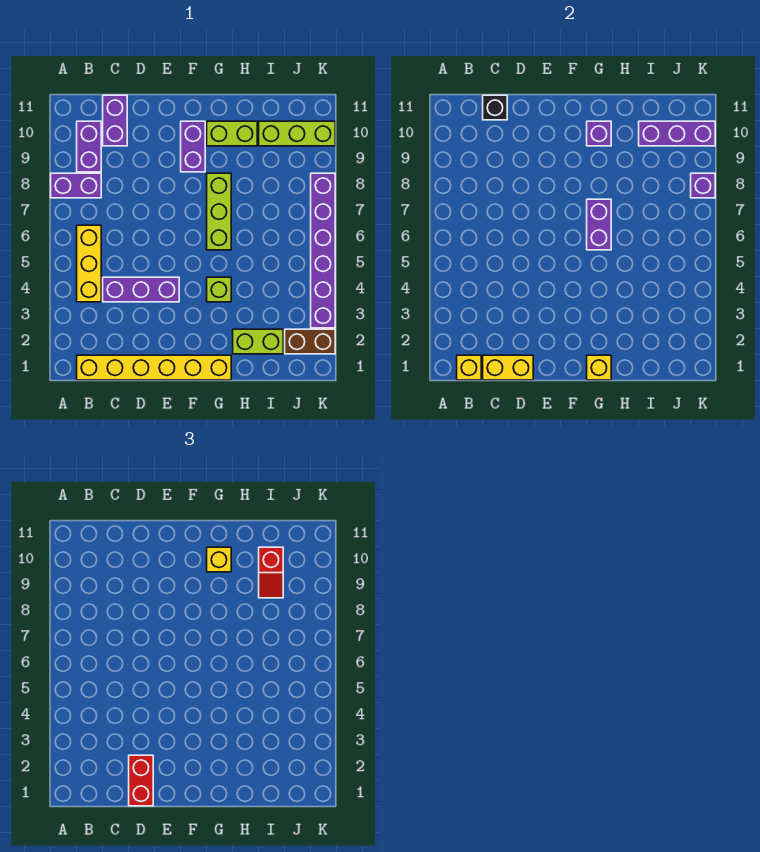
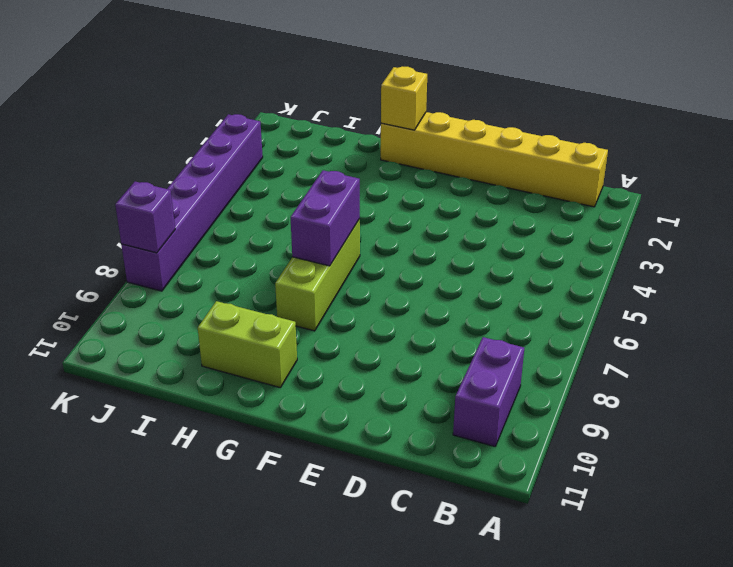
none -> purple 1x2 brick [51,173,101,198]
none -> yellow 1x3 brick [77,225,101,302]
none -> purple 1x3 brick [103,277,179,302]

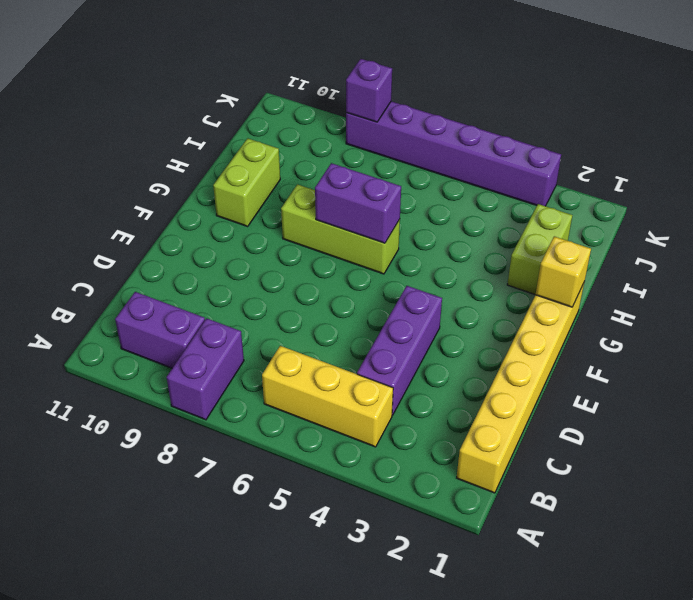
none -> purple 1x2 brick [103,95,127,146]
none -> purple 1x2 brick [181,121,205,172]
none -> lime 1x1 brick [207,277,231,302]

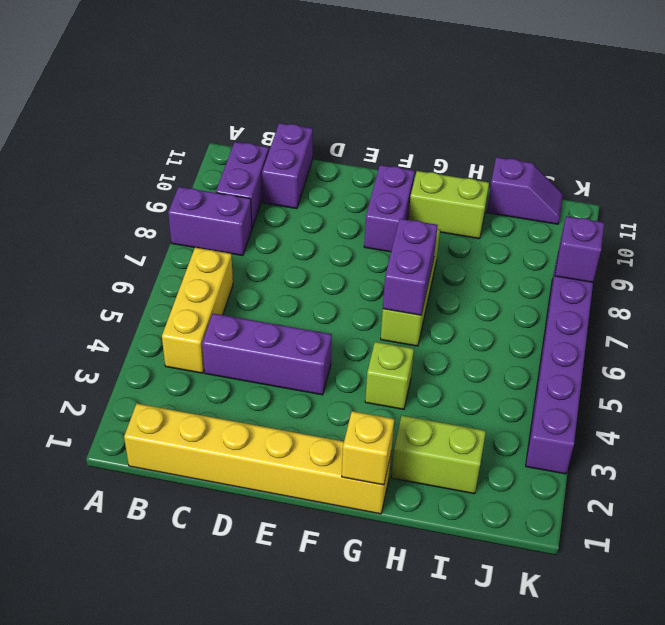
purple 1x2 slope [487,157,563,224] -> none
none -> lime 1x3 brick [259,121,335,146]
none -> brown 1x2 brick [285,329,335,354]
none -> yellow 1x1 brick [457,355,481,380]

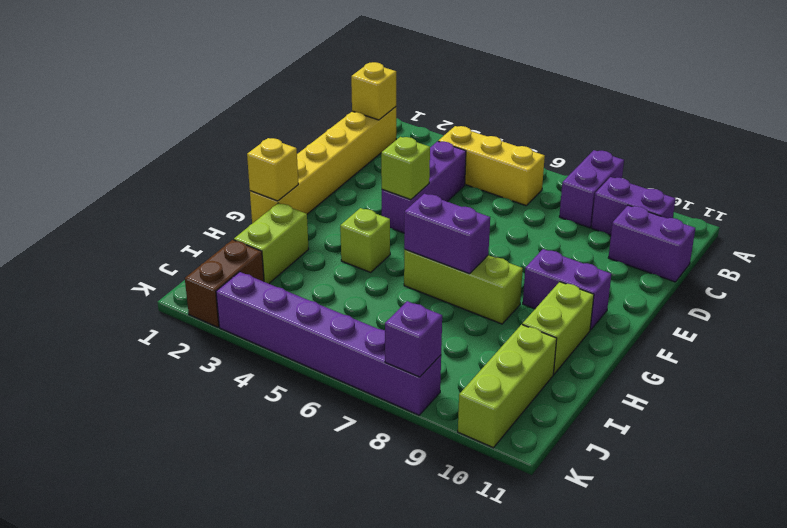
lime 1x1 brick [381,137,430,200] -> none
none -> yellow 1x2 brick [483,355,533,380]
none -> black 1x1 brick [483,95,507,120]
none -> purple 1x1 brick [587,121,611,146]

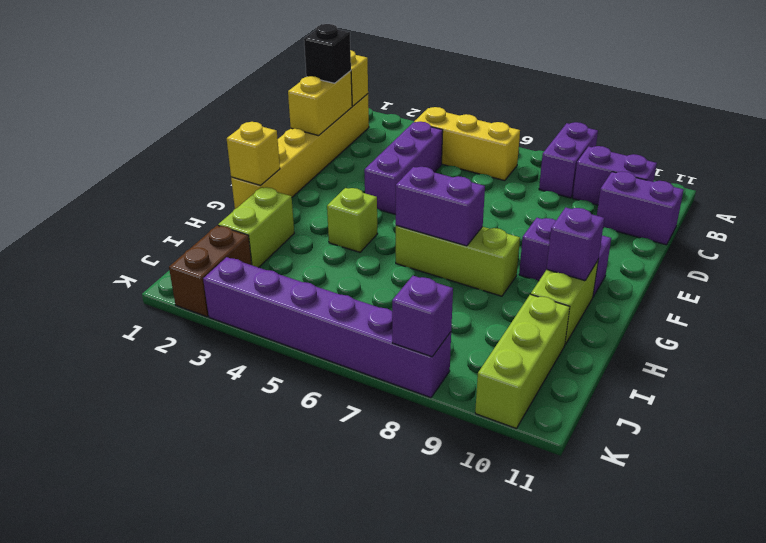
black 1x1 brick [304,24,351,83] -> black 1x1 brick moved to [483,95,507,120]
none -> purple 1x3 brick [639,121,715,146]
none -> red 1x2 brick [129,755,153,806]
none -> yellow 1x1 brick [207,547,231,572]

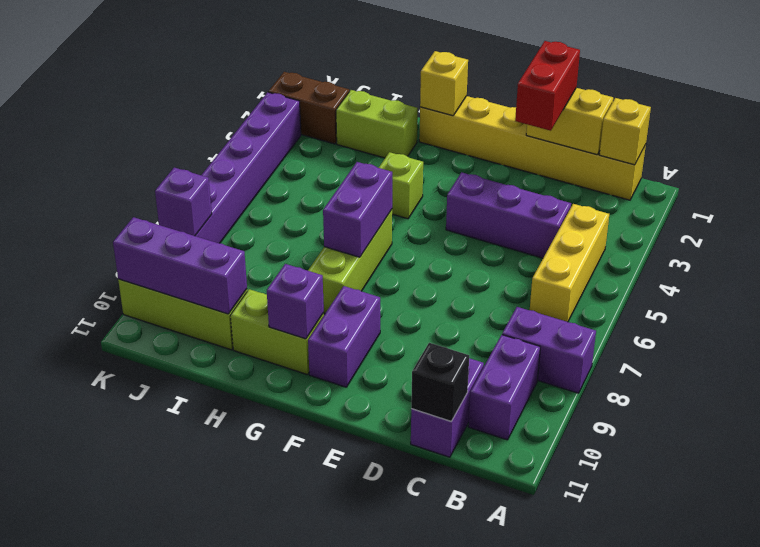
none -> yellow 1x1 brick [207,547,231,572]
none -> red 1x2 slope [259,547,283,598]

